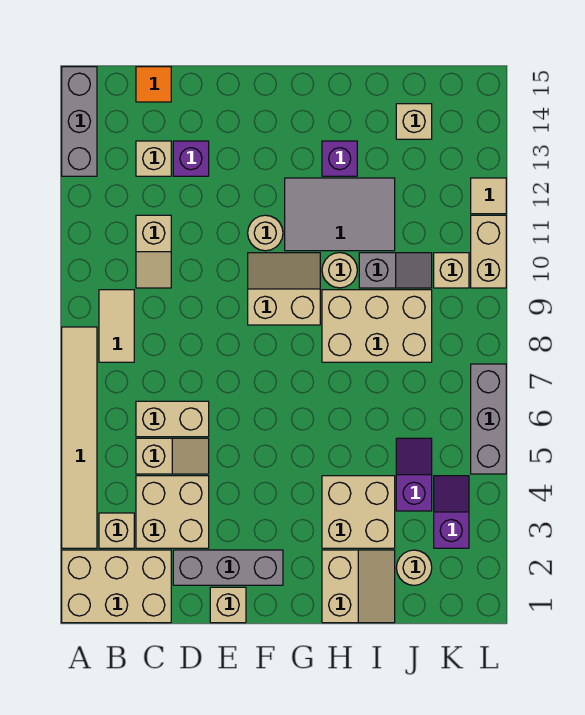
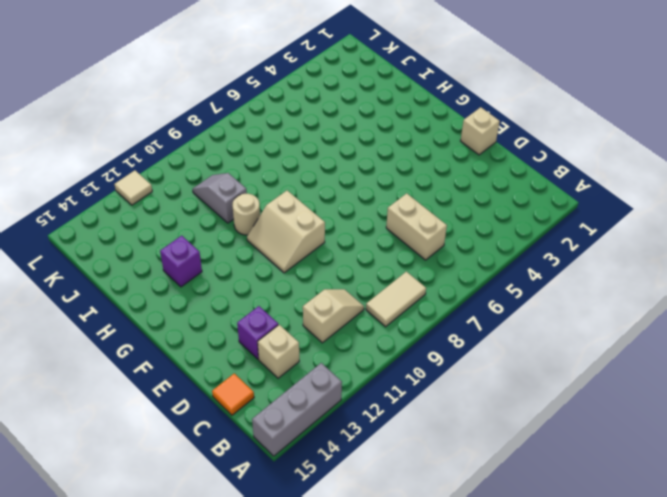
none -> tan 2x3 brick [62,550,171,623]
none -> tan 1x6 tile [62,327,97,548]
none -> tan 1x1 brick [99,513,134,548]
none -> tan 2x2 brick [136,476,209,548]

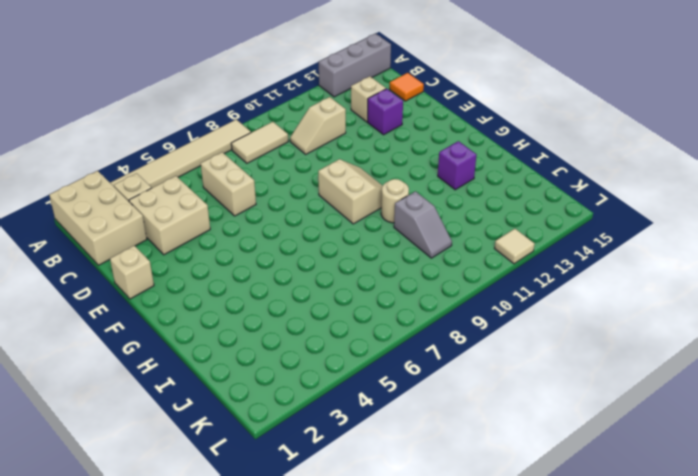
none -> tan 1x2 slope [136,438,209,474]
none -> grey 1x3 brick [173,550,283,585]
none -> tan 1x1 round brick [248,215,283,251]
none -> grey 2x3 tile [285,178,395,251]

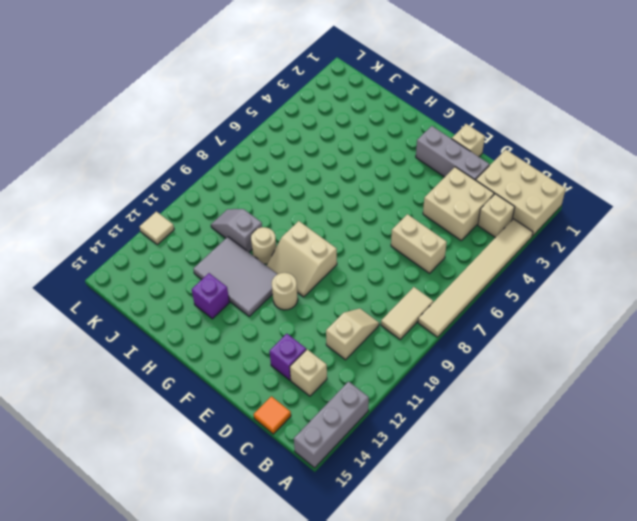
none -> tan 1x2 slope [136,438,209,474]
none -> tan 2x2 slope [322,550,395,623]
none -> tan 2x2 brick [322,476,395,548]
none -> tan 2x3 brick [322,290,432,362]

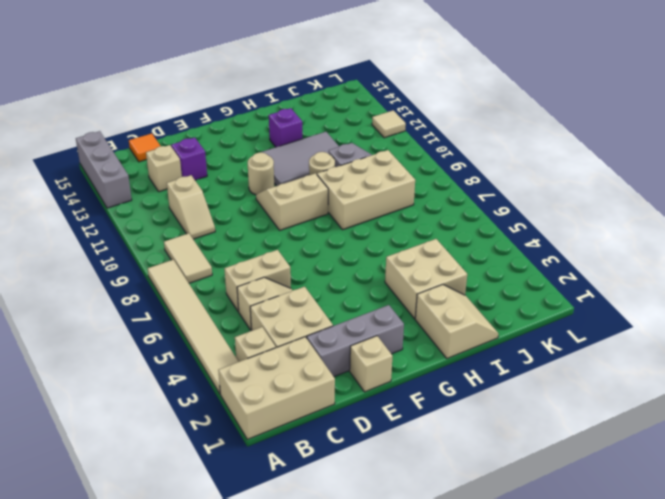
none -> tan 1x1 round brick [396,550,432,585]
none -> purple 1x2 slope [396,438,432,511]
none -> tan 1x1 brick [396,104,432,139]
none -> purple 1x2 slope [434,476,469,548]

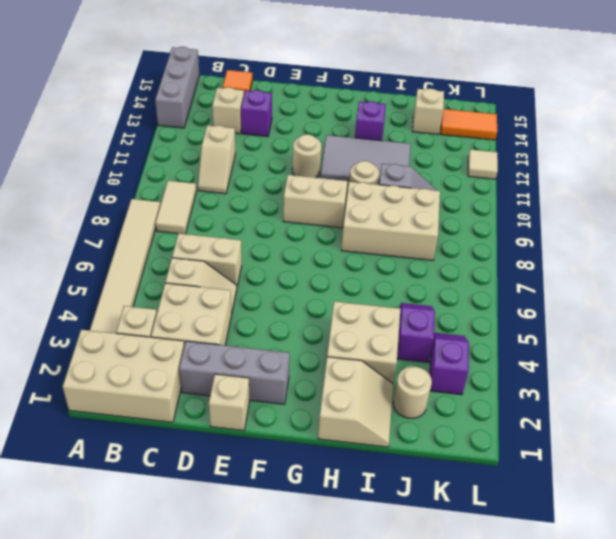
orange 1x2 tile [441,109,497,140] -> none
none -> tan 1x1 brick [434,253,469,288]
none -> grey 1x3 brick [471,364,506,474]
none -> tan 1x2 brick [471,215,506,288]

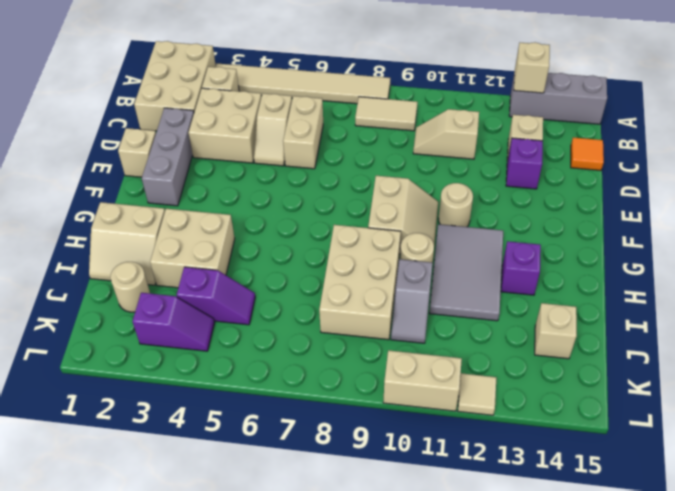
tan 1x1 brick [514,42,550,93] -> tan 1x1 brick moved to [434,253,469,288]
none -> grey 1x3 brick [471,364,506,474]

